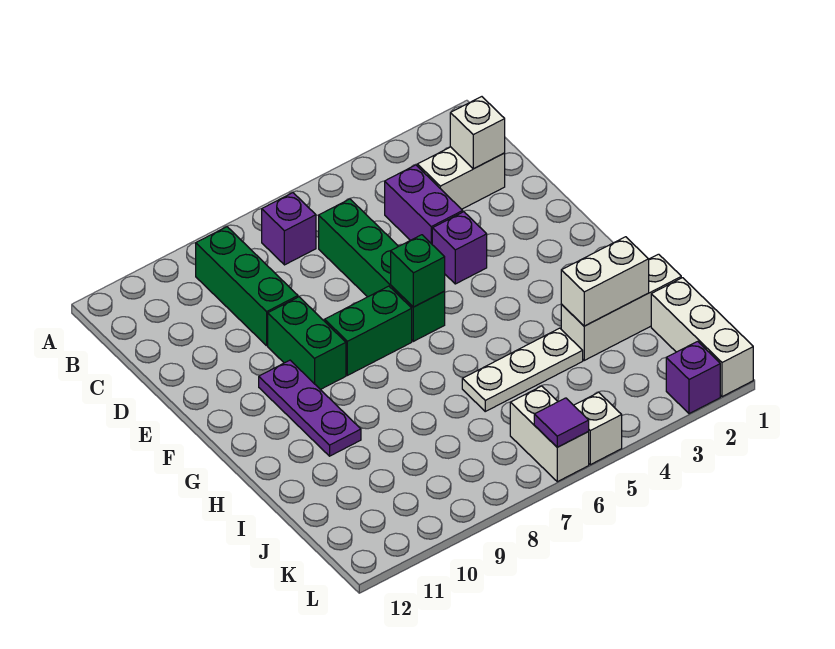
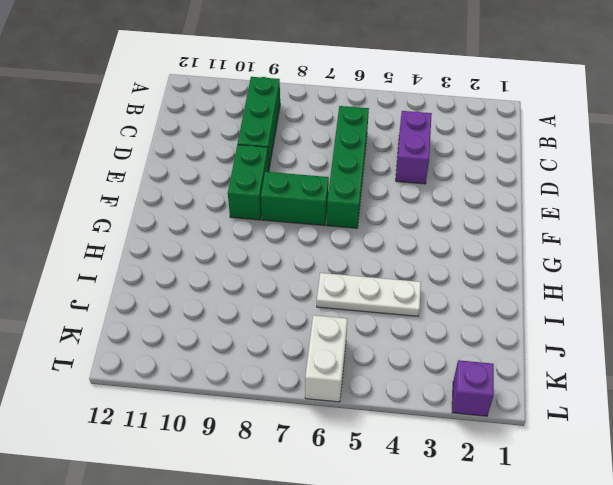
none -> purple 1x1 brick [262,193,316,265]
none -> white 1x2 brick [417,147,505,209]
none -> purple 1x1 brick [432,212,487,284]

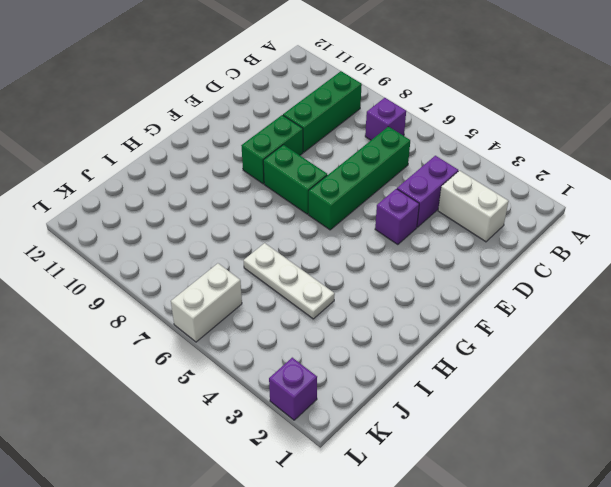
none -> purple 1x3 plate [259,360,361,456]
none -> white 1x3 brick [561,254,681,360]
none -> white 1x3 brick [651,278,753,397]

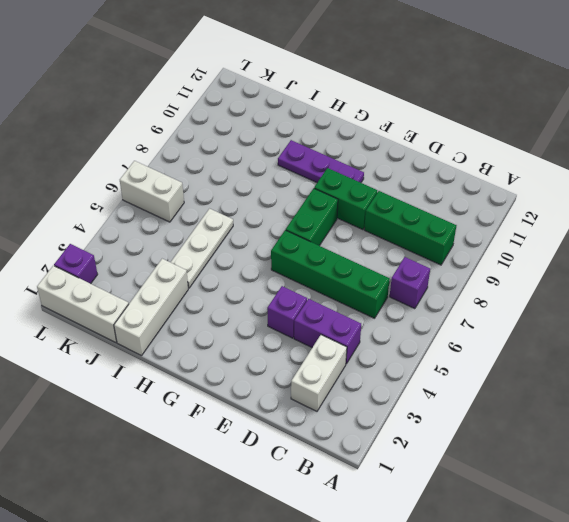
none -> white 1x1 brick [574,392,622,465]
none -> white 1x1 brick [450,97,505,169]
none -> green 1x1 brick [391,235,445,307]

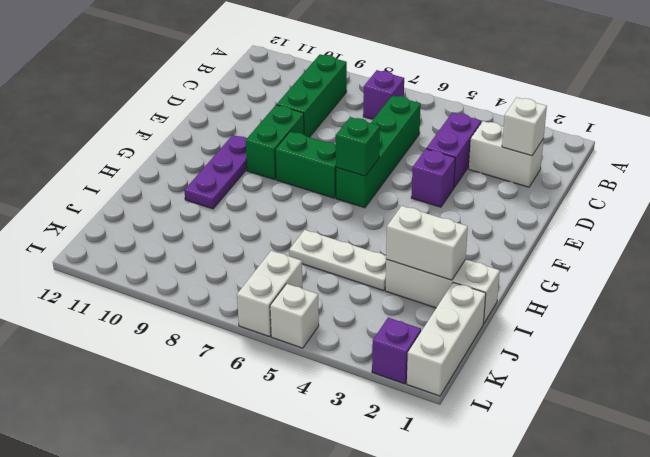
none -> purple 1x1 tile [534,398,589,447]

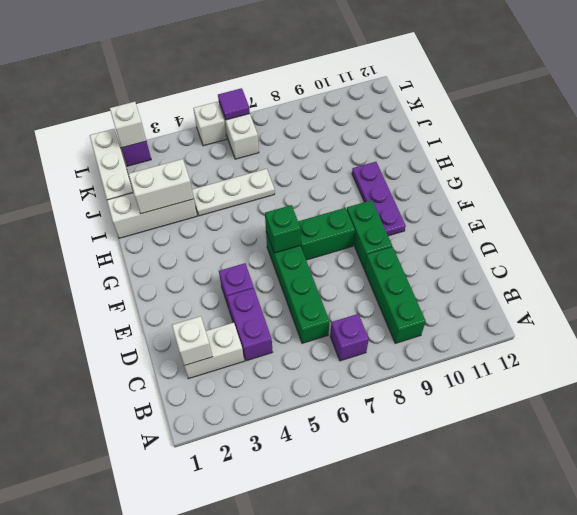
white 1x1 brick [110,102,146,148] -> none

